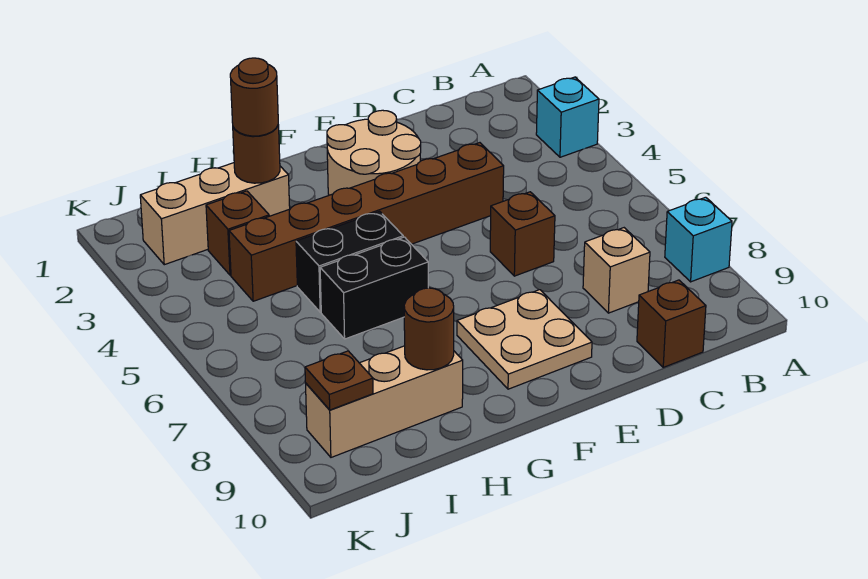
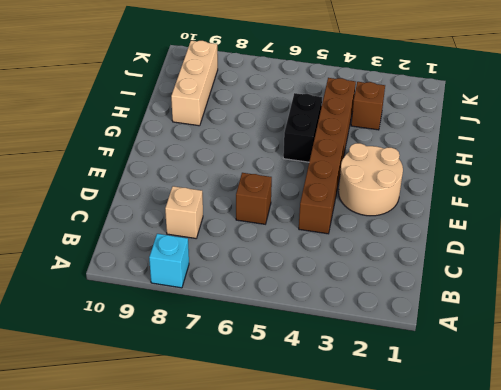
none -> cyan 1x1 brick [536,77,599,157]
none -> brown 1x1 brick [637,280,706,367]
none -> tan 2x2 plate [457,290,592,389]

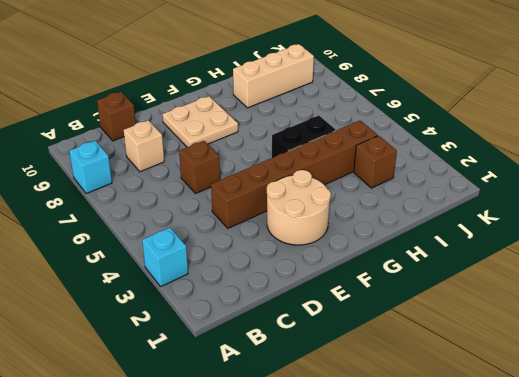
none -> black 1x2 brick [320,237,428,339]
none -> tan 1x3 brick [140,163,290,265]
none -> brown 1x1 round brick [233,125,280,183]

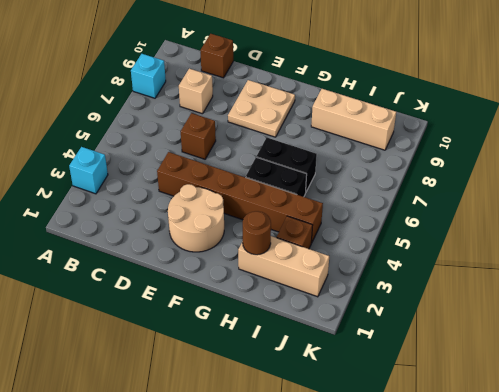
none -> brown 1x1 round brick [404,288,454,370]
none -> brown 1x1 plate [305,351,373,410]
none -> brown 1x1 round brick [230,58,278,136]

